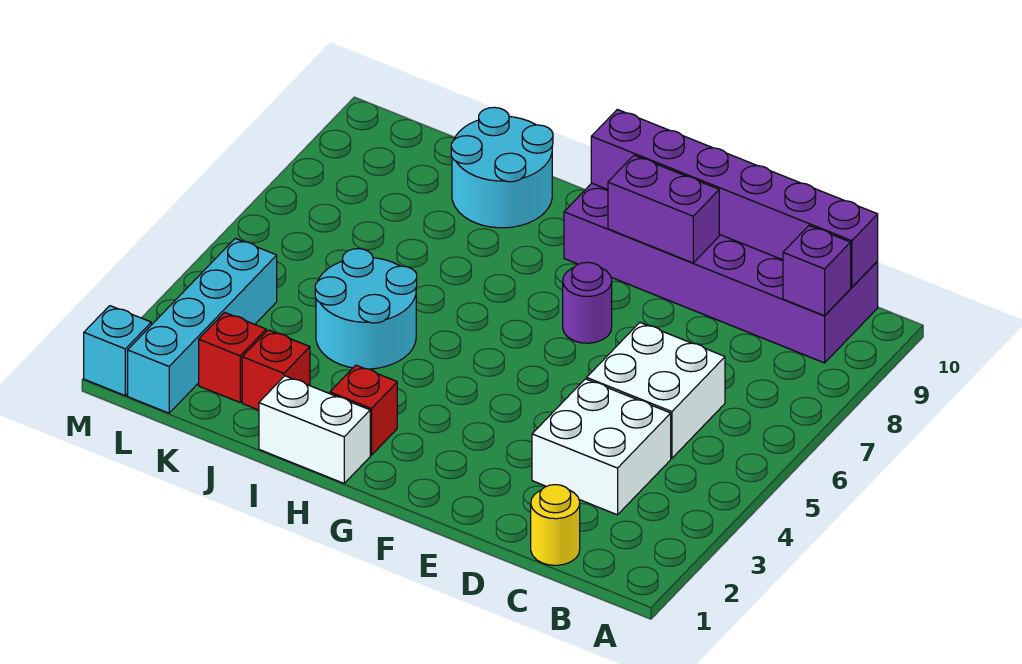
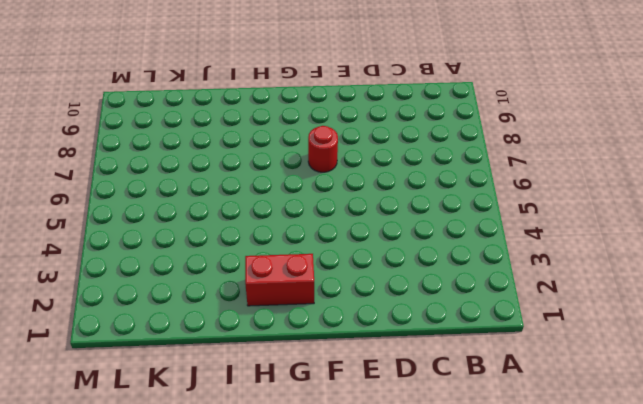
red 1x1 round brick [308,126,338,172] -> purple 1x1 round brick [563,262,612,343]
red 1x2 brick [245,254,314,306] -> red 1x1 brick [330,365,397,455]
none -> purple 2x6 brick [564,183,878,363]
none -> yellow 1x1 round brick [531,485,580,565]
none -> white 2x2 brick [532,379,671,515]

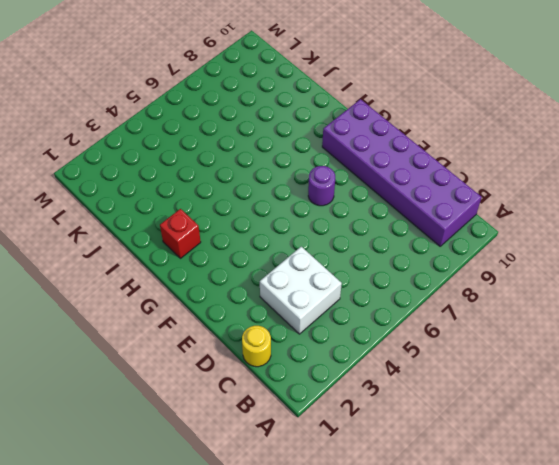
none -> white 2x2 brick [587,323,725,458]
none -> white 1x2 brick [259,376,370,483]
none -> cyan 2x2 round brick [315,249,417,369]

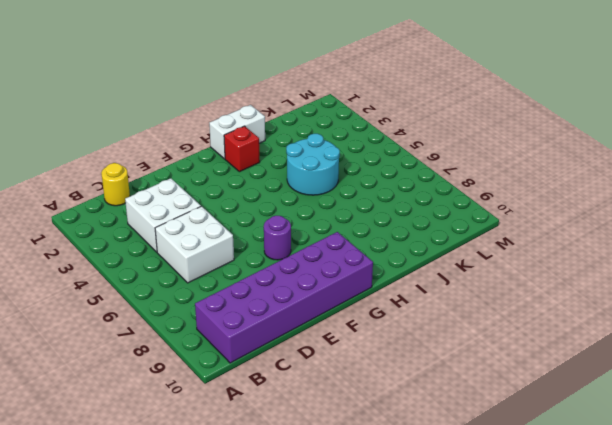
none -> cyan 2x2 round brick [451,107,553,228]
none -> red 1x1 brick [242,330,310,410]
none -> red 1x1 brick [199,312,266,402]

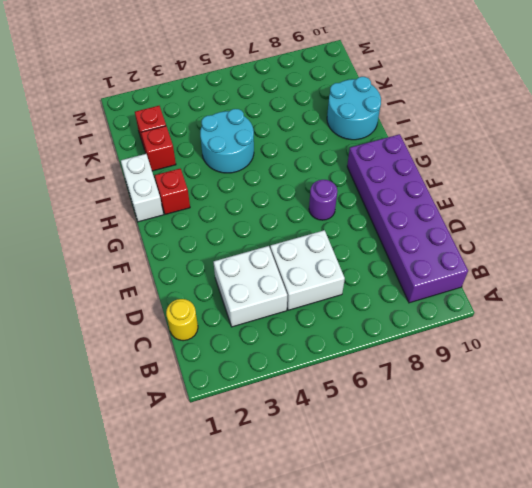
none -> cyan 1x4 brick [128,238,277,413]
none -> cyan 1x1 brick [84,306,151,395]
none -> purple 1x1 brick [783,226,851,316]

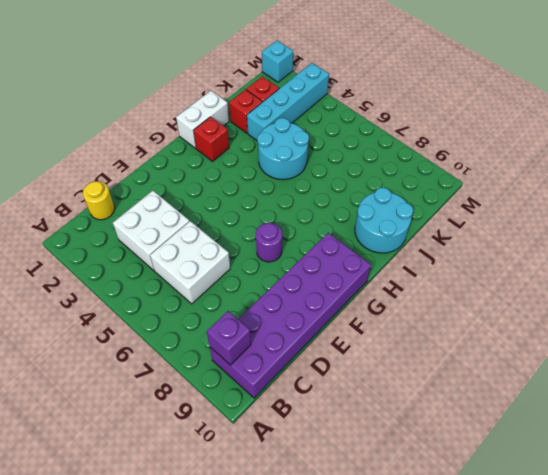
cyan 1x4 brick [247,63,329,140] -> cyan 1x4 brick turned to [128,238,277,413]
none -> purple 1x6 brick [591,109,878,287]
none -> purple 1x2 brick [608,155,719,263]

